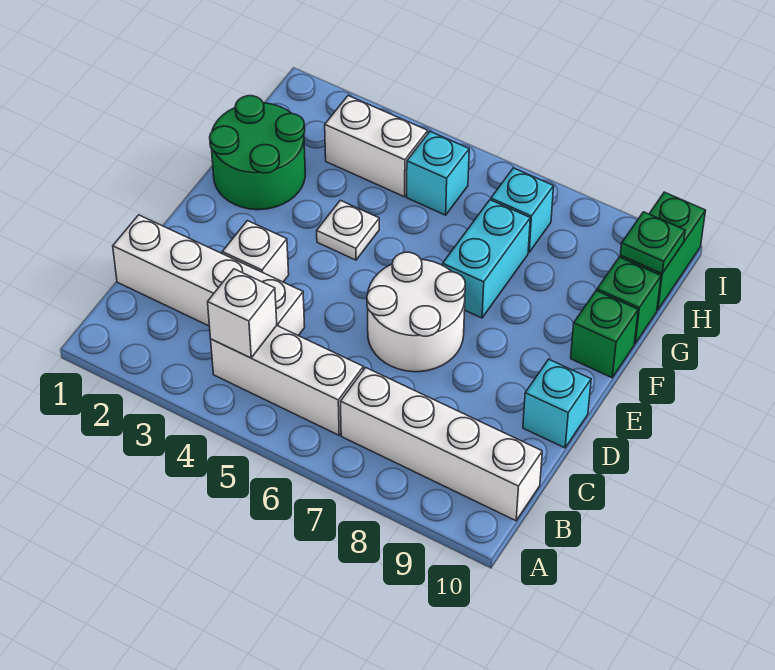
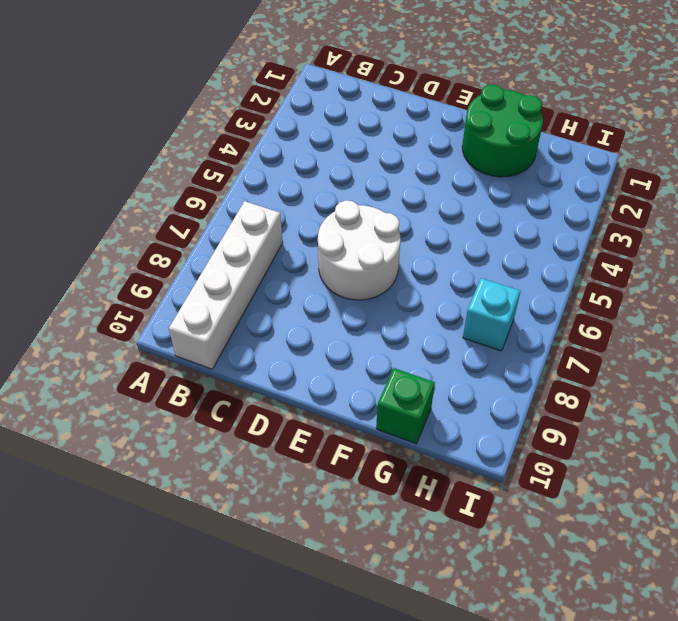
none -> white 1x3 brick [211,326,363,435]
none -> white 1x4 brick [113,215,305,336]
none -> white 1x1 brick [222,221,289,282]

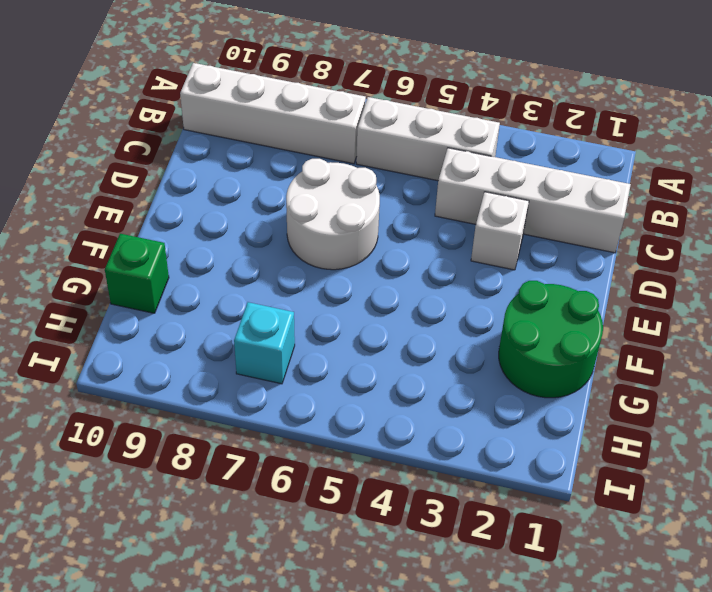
none -> cyan 1x1 brick [523,359,591,448]
none -> white 1x1 plate [317,200,379,260]
none -> cyan 1x2 brick [443,200,530,318]

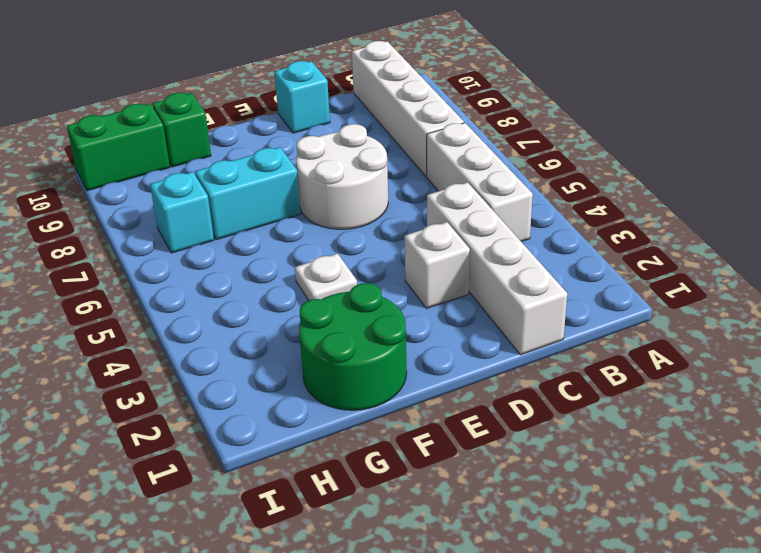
none -> green 1x1 brick [571,290,638,378]
none -> white 1x2 brick [325,96,428,197]
none -> cyan 1x1 brick [407,132,469,215]

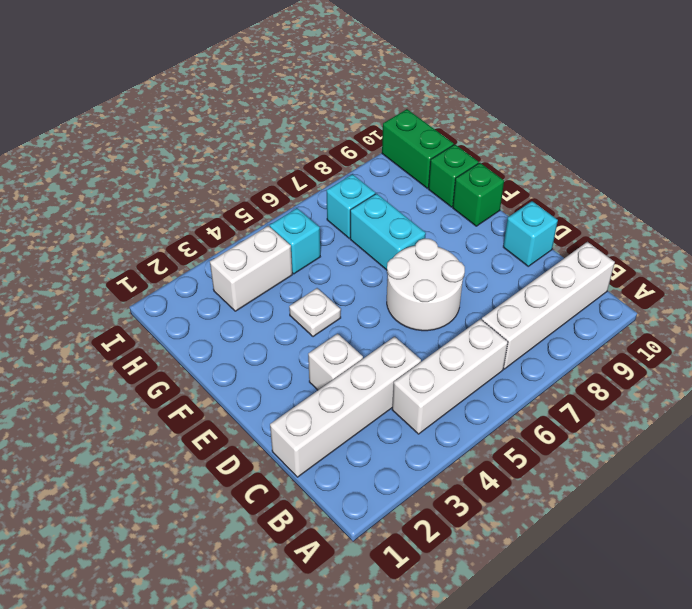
none -> green 2x2 round brick [210,96,305,210]
none -> white 1x1 brick [208,269,277,358]
none -> green 1x1 plate [620,212,685,274]

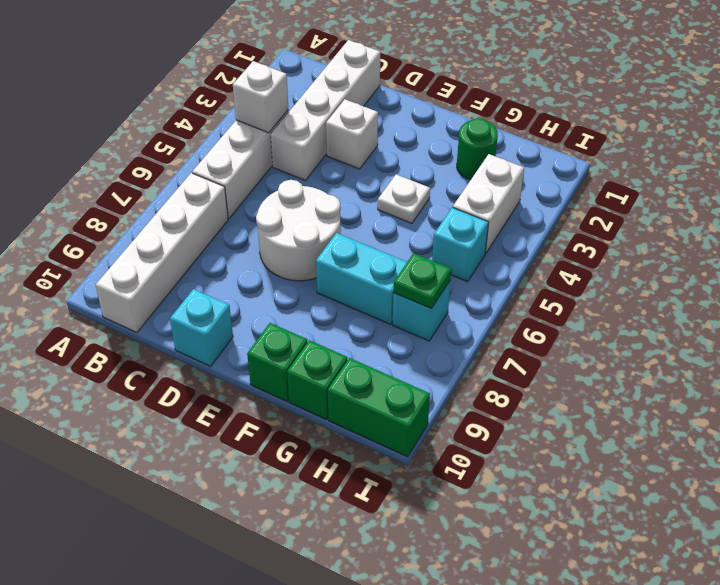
green 1x1 round brick [457,118,498,180] -> green 2x2 round brick [210,96,305,210]
green 1x1 plate [394,253,451,308] -> green 1x1 plate moved to [620,212,685,274]

